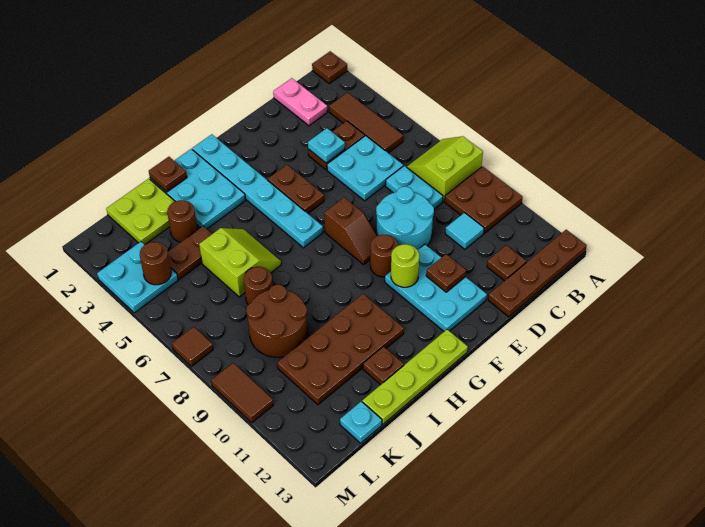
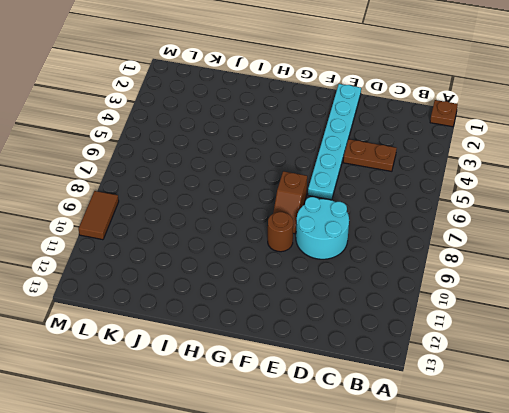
cyan 1x6 plate [308,84,361,200] -> cyan 1x6 plate moved to [192,134,323,248]
none -> lime 2x2 slope [407,136,483,201]
none -> brown 2x2 plate [445,166,523,233]
none -> brown 1x4 plate [488,230,587,317]
none -> brown 1x3 tile [329,93,403,153]

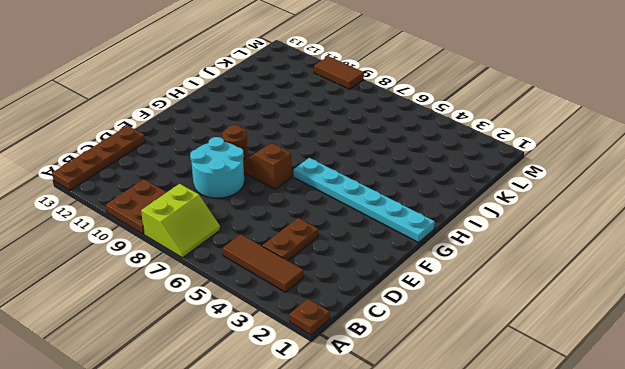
none -> pink 1x2 plate [273,78,328,126]
none -> cyan 2x2 plate [327,136,403,201]
none -> cyan 1x2 plate [385,166,443,209]
none -> cyan 1x1 tile [445,213,484,249]

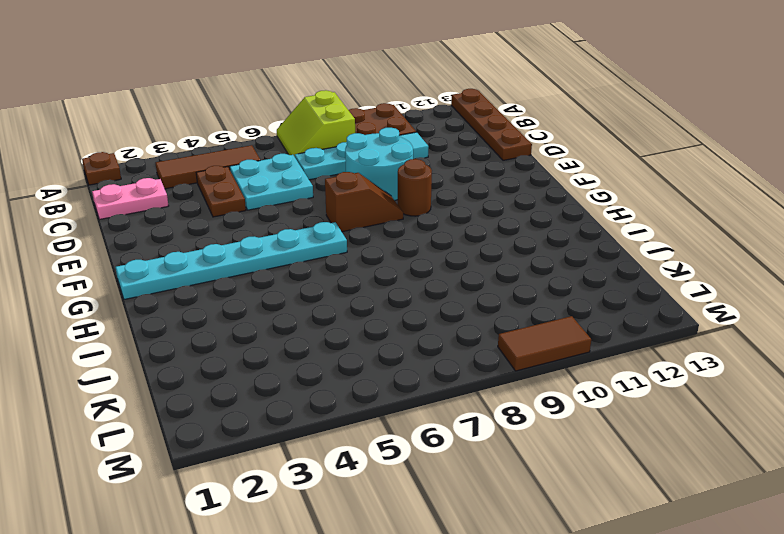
none -> brown 1x1 plate [487,245,527,281]
none -> cyan 2x3 plate [385,244,487,331]
none -> brown 1x2 plate [268,165,324,213]
none -> lime 1x4 plate [362,330,468,424]

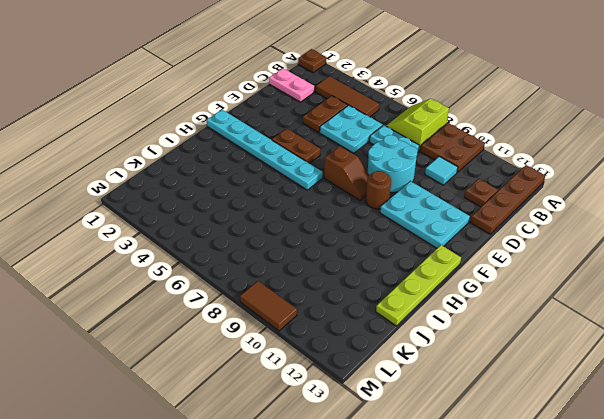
none -> cyan 2x3 plate [150,149,245,229]
none -> brown 2x4 plate [277,294,404,405]
none -> lime 2x2 slope [199,228,281,297]
none -> brown 1x1 plate [363,347,404,385]

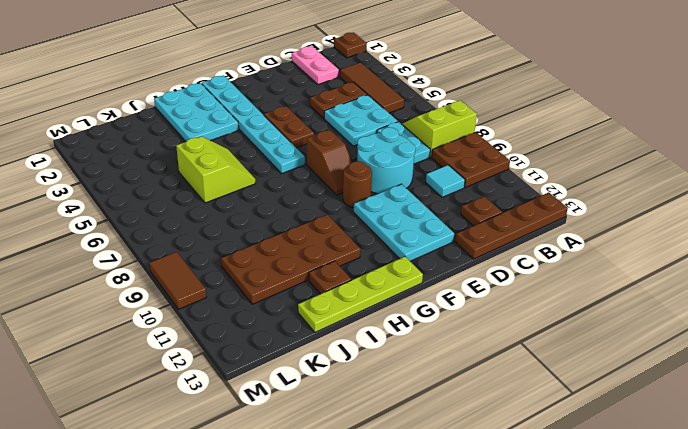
none -> lime 2x2 plate [106,179,175,245]
none -> brown 1x1 round brick [167,200,198,242]
none -> brown 1x2 plate [168,226,212,279]
none -> brown 1x1 round brick [244,267,273,305]

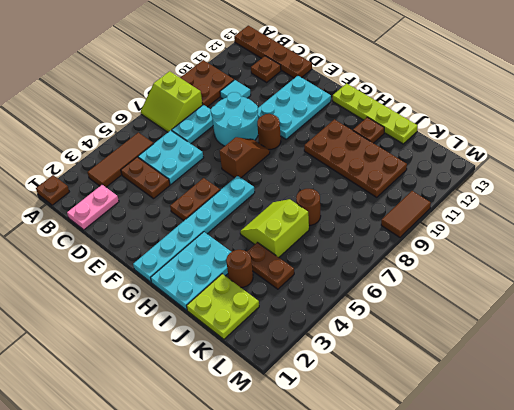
none -> brown 2x2 round brick [246,285,308,357]
none -> cyan 1x1 plate [340,401,382,443]
none -> cyan 2x2 plate [97,242,178,313]
none -> brown 1x1 tile [172,327,213,366]

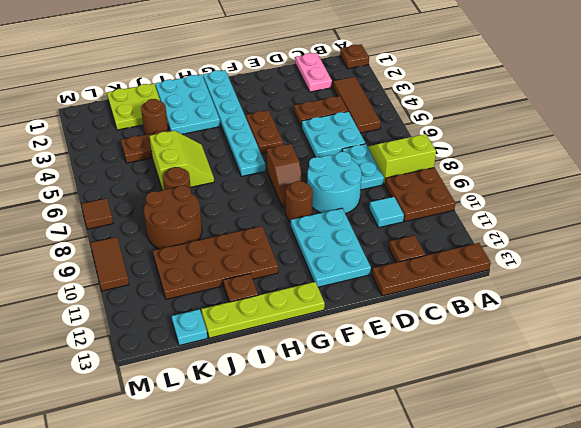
none -> cyan 2x2 plate [97,242,178,313]
none -> cyan 1x1 plate [308,128,345,163]
none -> brown 1x1 plate [426,254,466,292]
none -> lime 1x1 round brick [391,244,419,287]

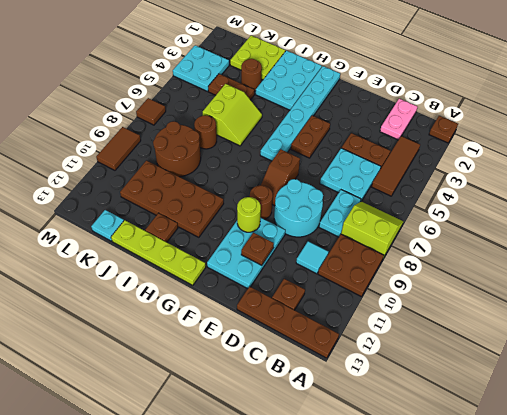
none -> cyan 1x1 plate [308,128,345,163]
none -> brown 1x1 plate [149,157,187,192]
none -> brown 1x1 round brick [140,242,171,285]

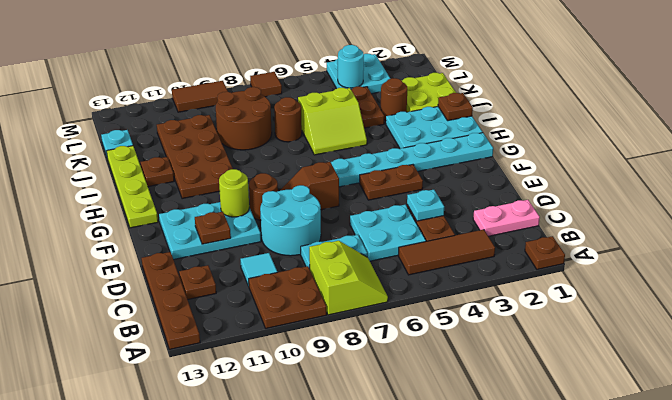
cyan 1x1 round brick [338,45,364,88] -> brown 1x1 round brick [140,242,171,285]

